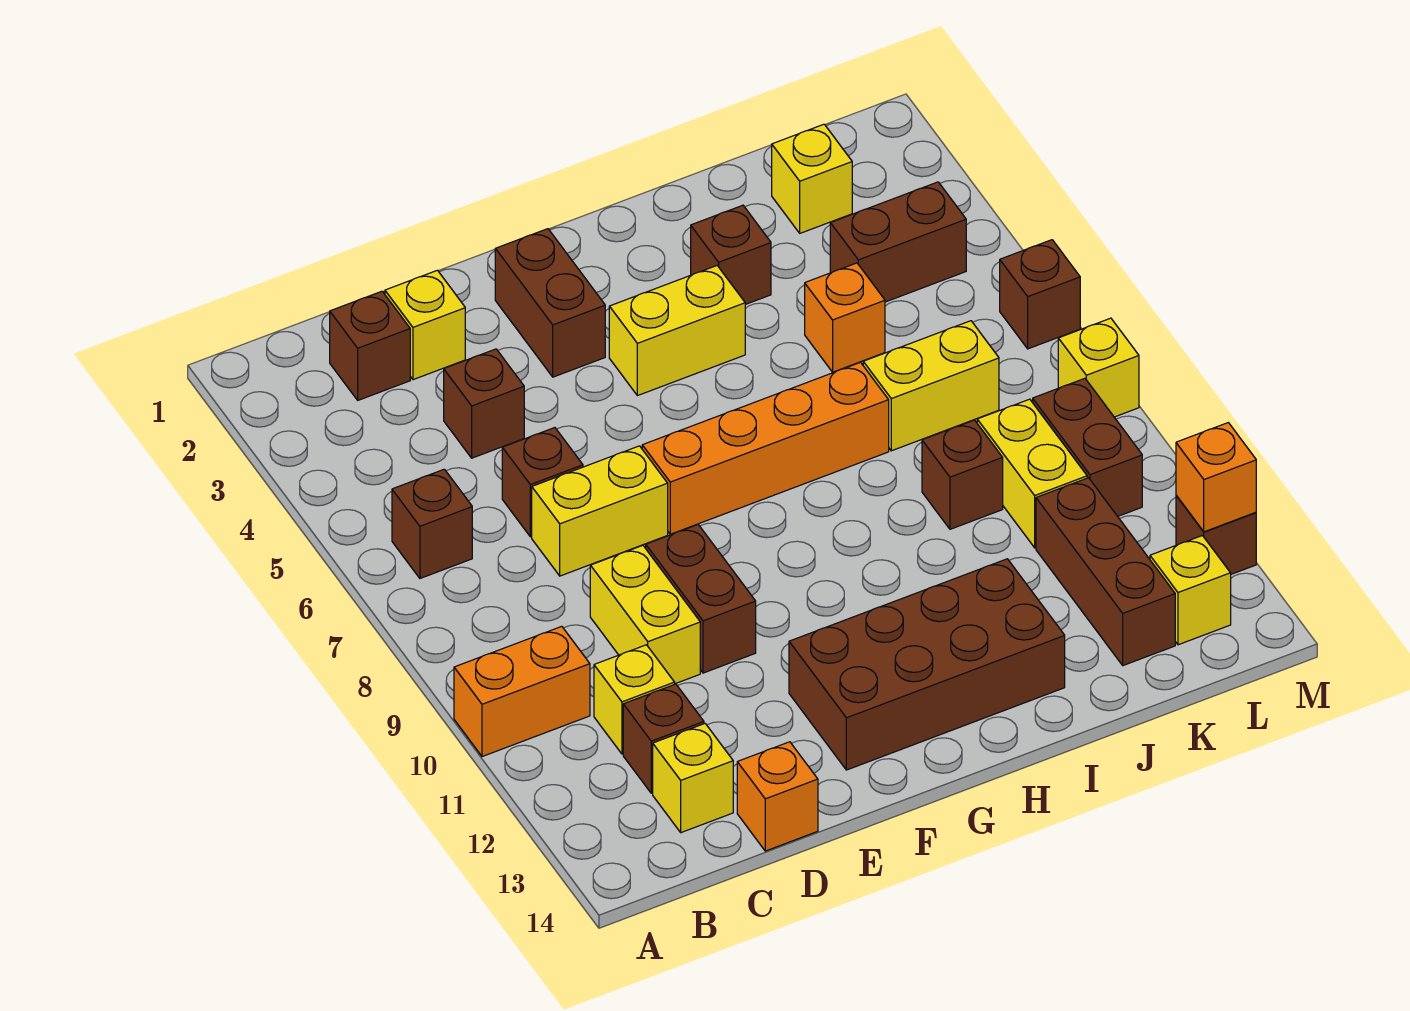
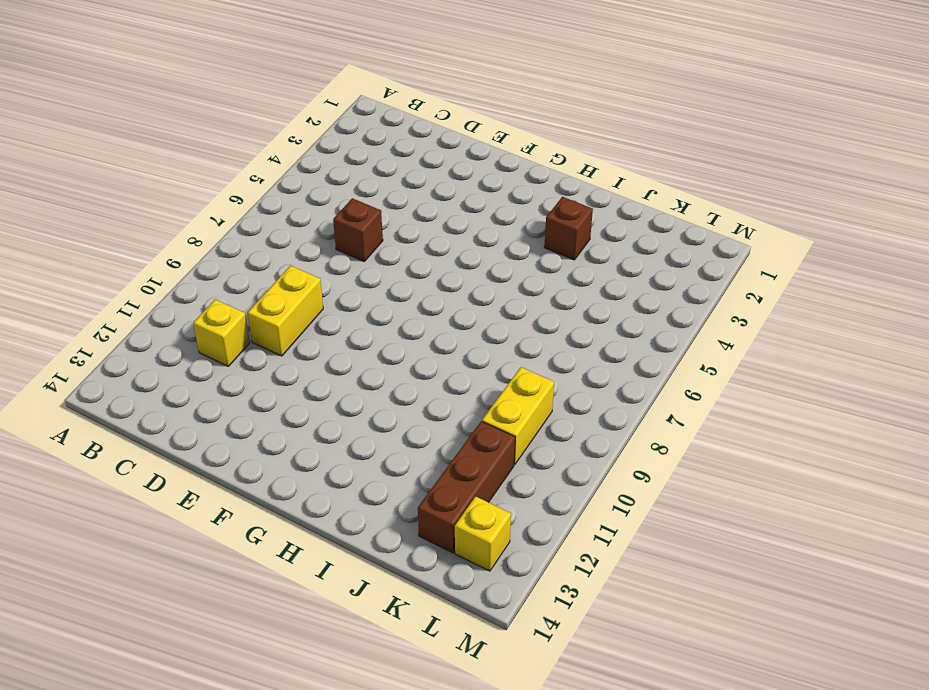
none -> orange 1x2 brick [454,626,590,757]
none -> brown 1x1 brick [392,469,472,578]
none -> brown 1x1 brick [330,291,410,400]
none -> brown 1x1 brick [623,684,704,793]

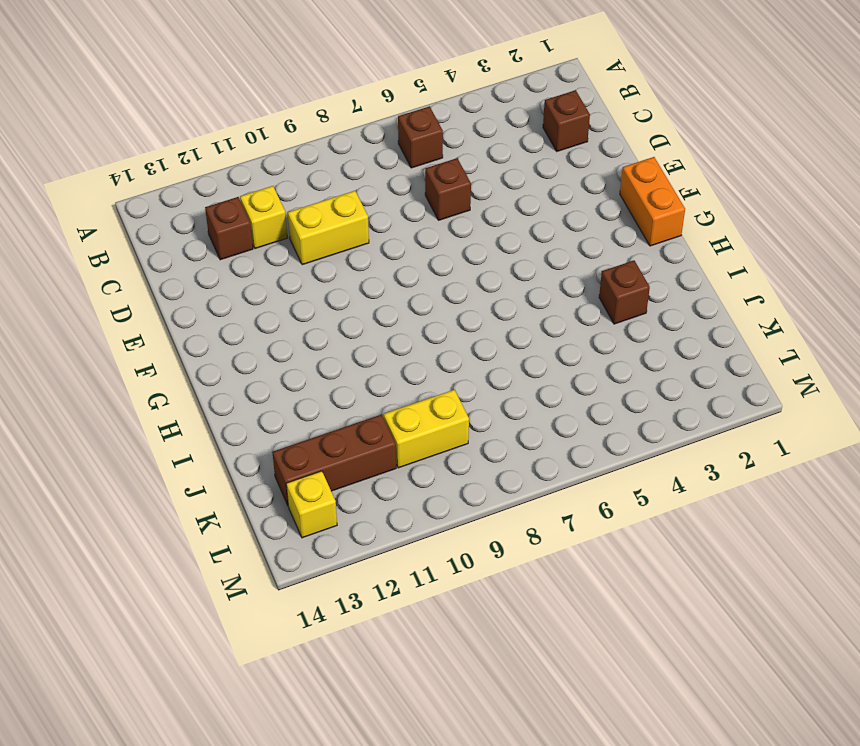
orange 1x2 brick [620,157,685,246] -> orange 1x2 brick moved to [454,626,590,757]
none -> yellow 1x1 brick [653,724,733,833]
none -> yellow 1x1 brick [385,270,465,380]
none -> brown 1x1 brick [444,349,524,458]
none -> yellow 1x2 brick [532,446,668,576]

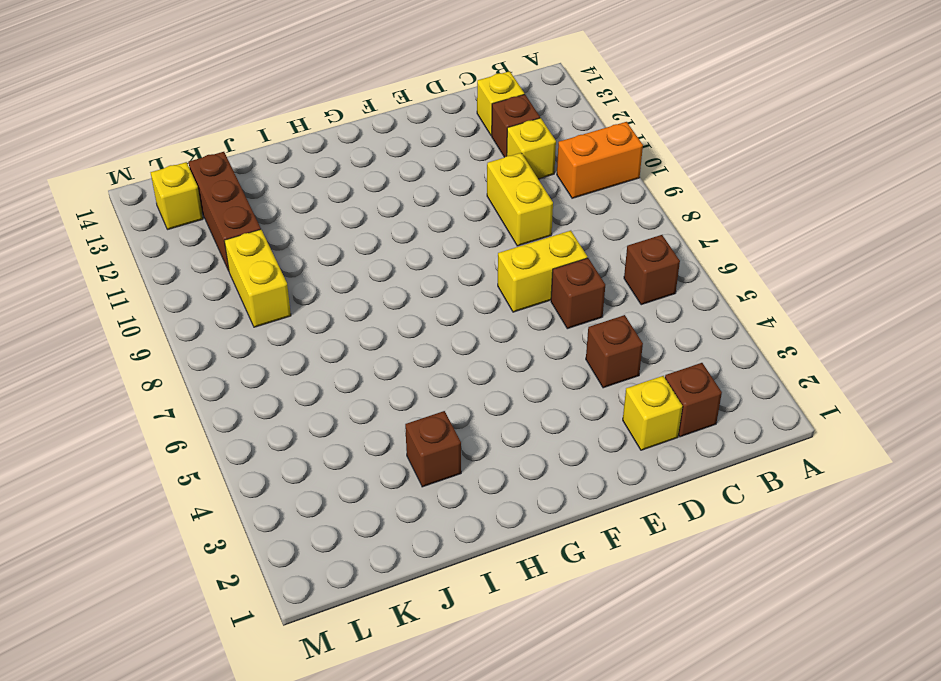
none -> orange 1x1 brick [737,742,818,851]
none -> brown 1x2 brick [646,525,756,673]
none -> brown 1x2 brick [495,229,605,377]
none -> orange 1x4 brick [642,362,889,534]

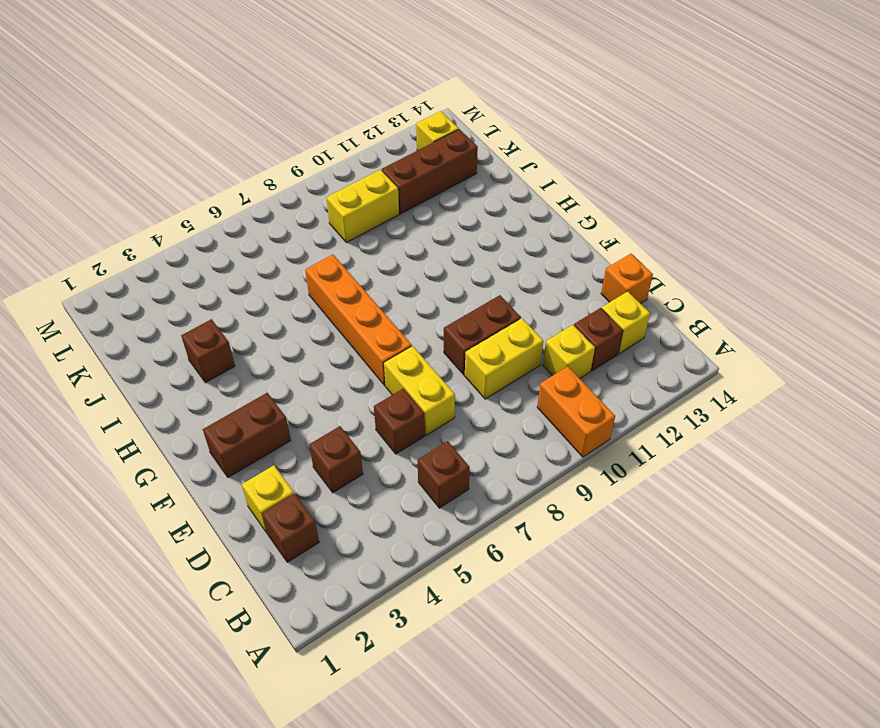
none -> brown 2x4 brick [789,559,1065,770]
none -> yellow 1x2 brick [609,266,745,396]
none -> orange 1x1 brick [805,263,885,372]
none -> yellow 1x2 brick [863,321,999,451]

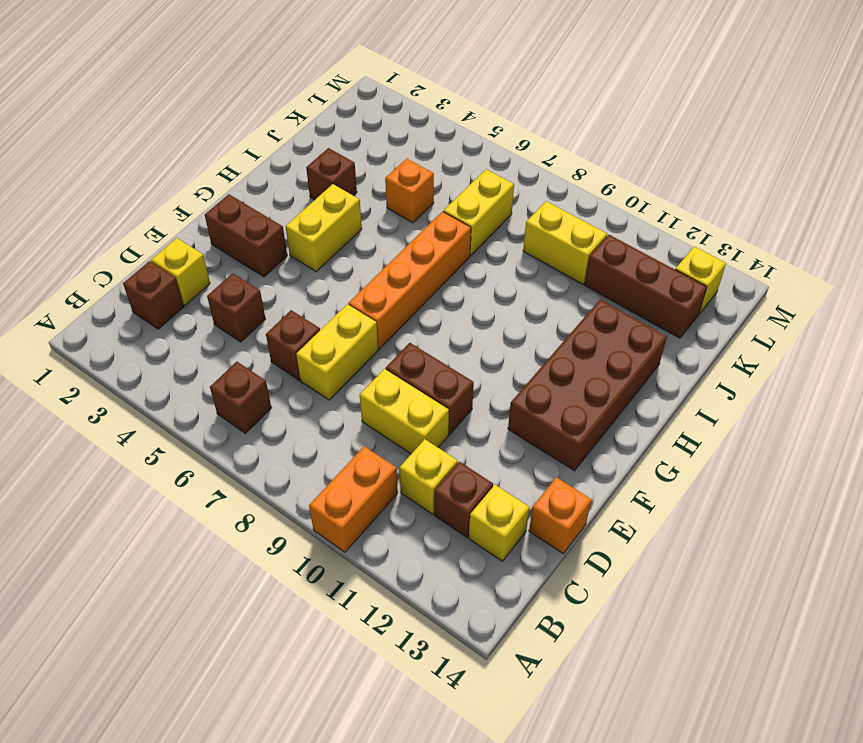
none -> brown 1x1 brick [922,420,1003,529]
none -> yellow 1x1 brick [772,124,852,233]
none -> brown 1x2 brick [830,182,966,302]
none -> brown 1x2 brick [1033,378,1142,516]

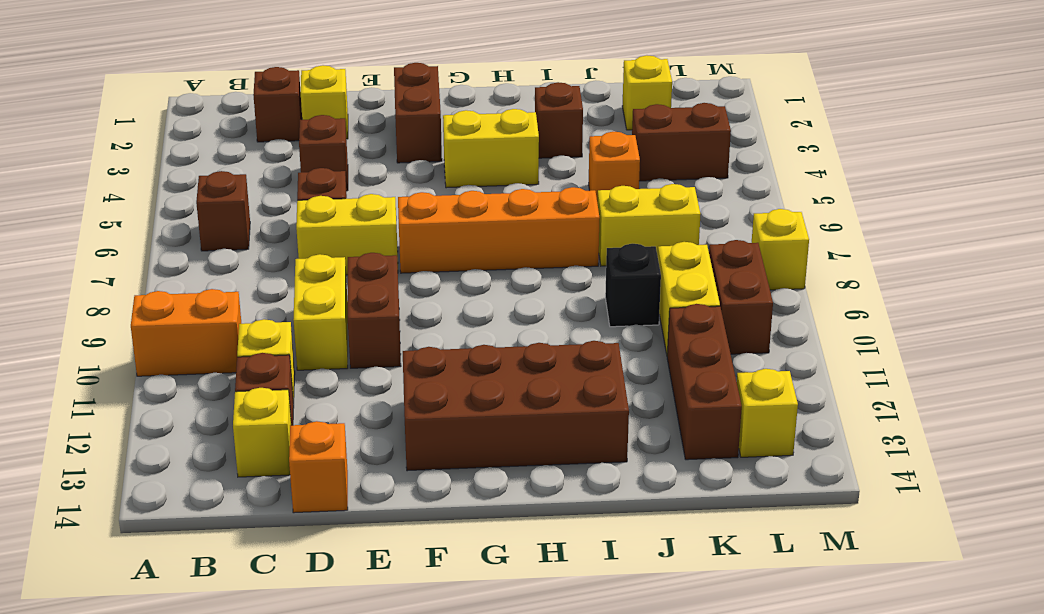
black 1x1 brick [605,244,661,327] -> brown 1x1 brick [922,420,1003,529]
none -> brown 1x1 brick [1000,240,1080,349]
none -> brown 1x1 brick [1176,496,1256,574]
none -> orange 1x1 brick [1176,423,1256,532]

